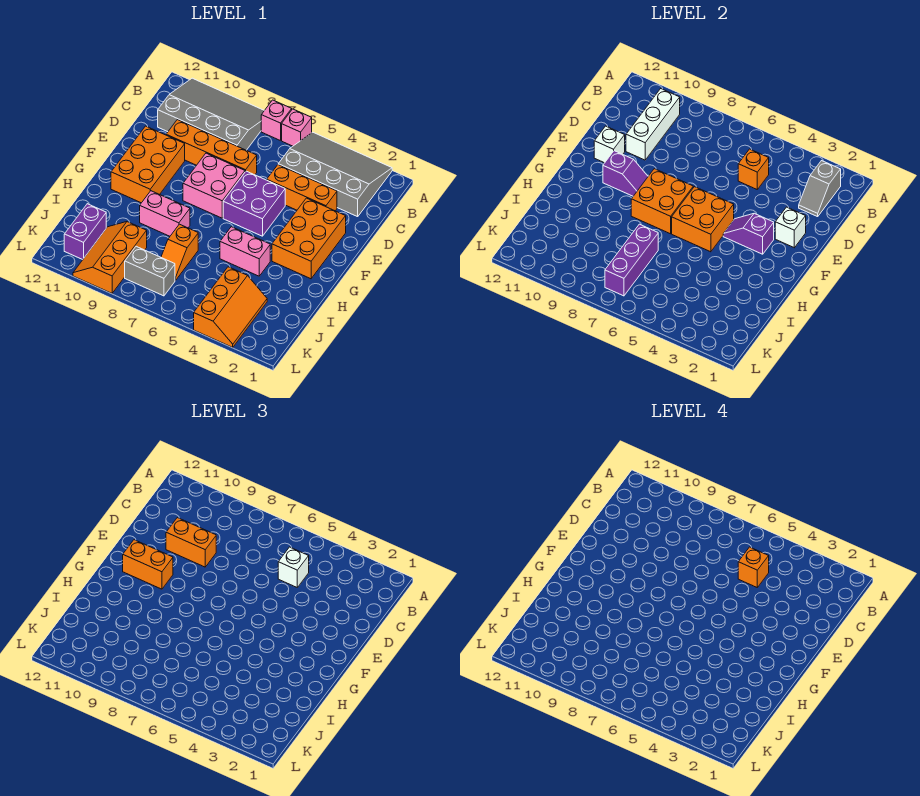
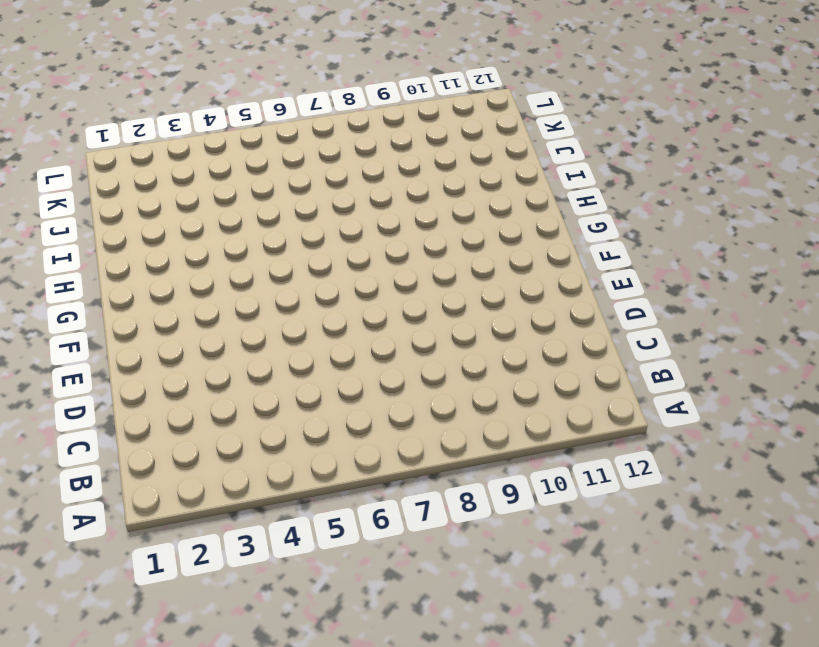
none -> grey 3x4 slope [278,132,392,217]
none -> pink 1x1 brick [282,109,312,146]
none -> pink 1x1 brick [261,100,292,141]
none -> grey 3x4 slope [158,78,264,150]

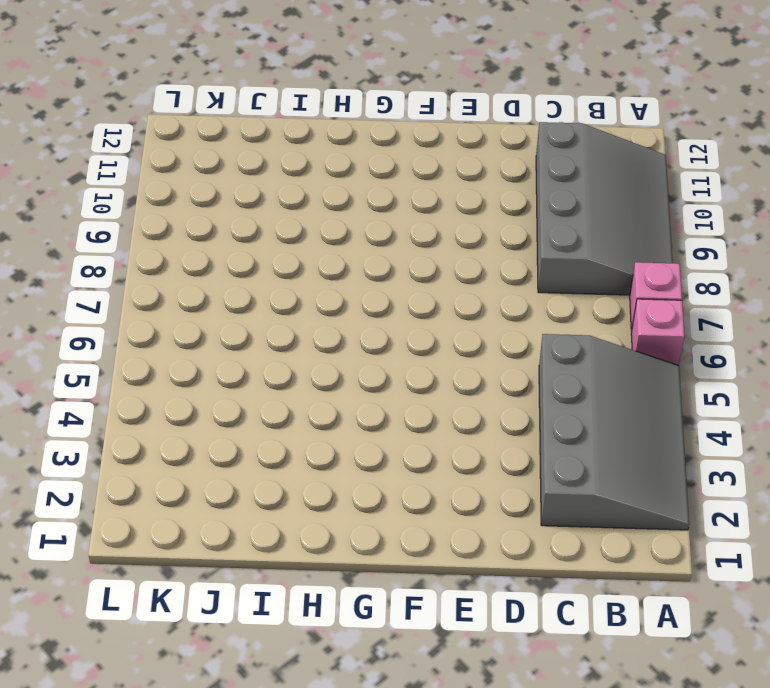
none -> orange 1x3 brick [267,165,337,211]
none -> orange 1x4 brick [166,120,257,175]
none -> orange 2x3 brick [272,198,346,279]
none -> purple 2x2 brick [223,171,285,236]

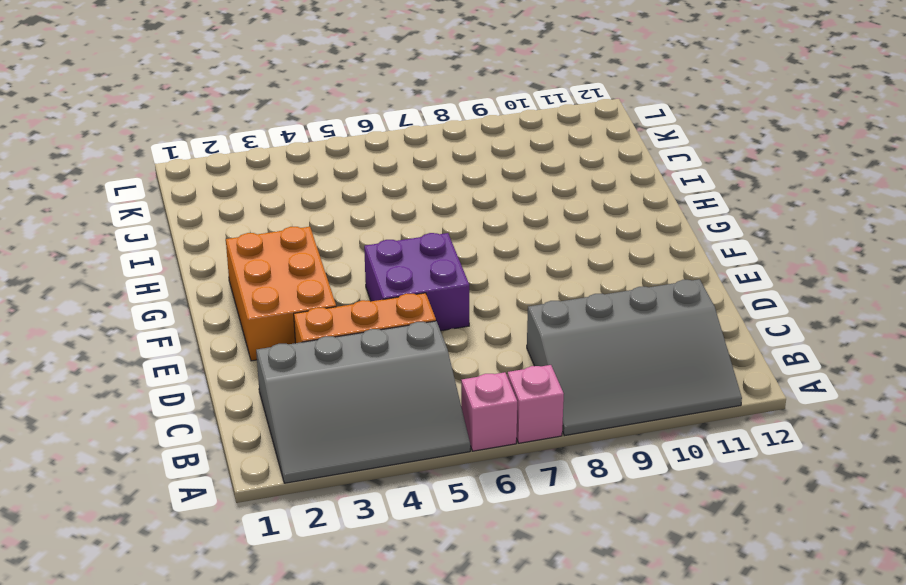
none -> orange 1x4 brick [166,120,257,175]
none -> pink 2x2 brick [183,153,245,218]
none -> orange 2x3 brick [111,126,185,203]
none -> pink 1x2 brick [220,227,270,276]

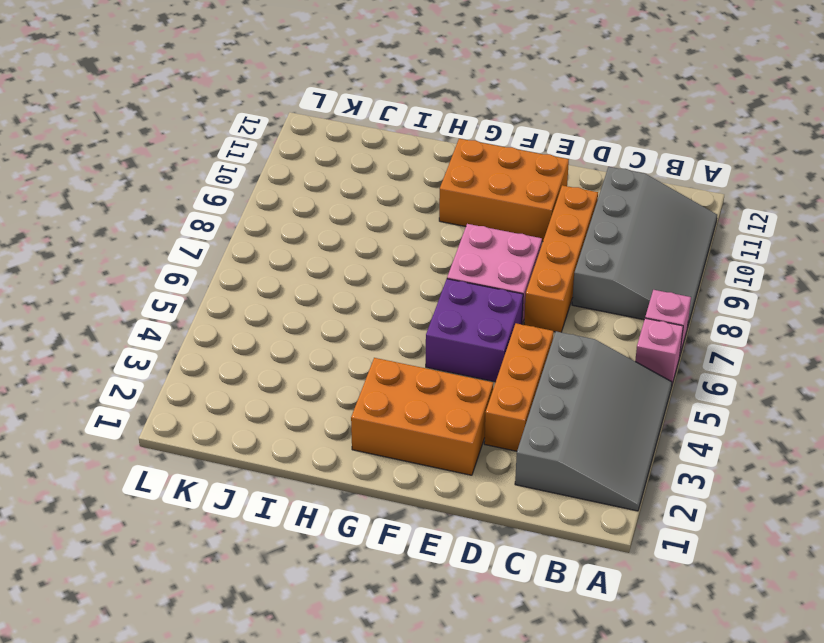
none -> pink 1x2 brick [220,227,270,276]
none -> pink 1x2 brick [140,191,190,236]
none -> orange 1x2 slope [161,224,198,280]
none -> orange 2x3 slope [194,267,267,347]

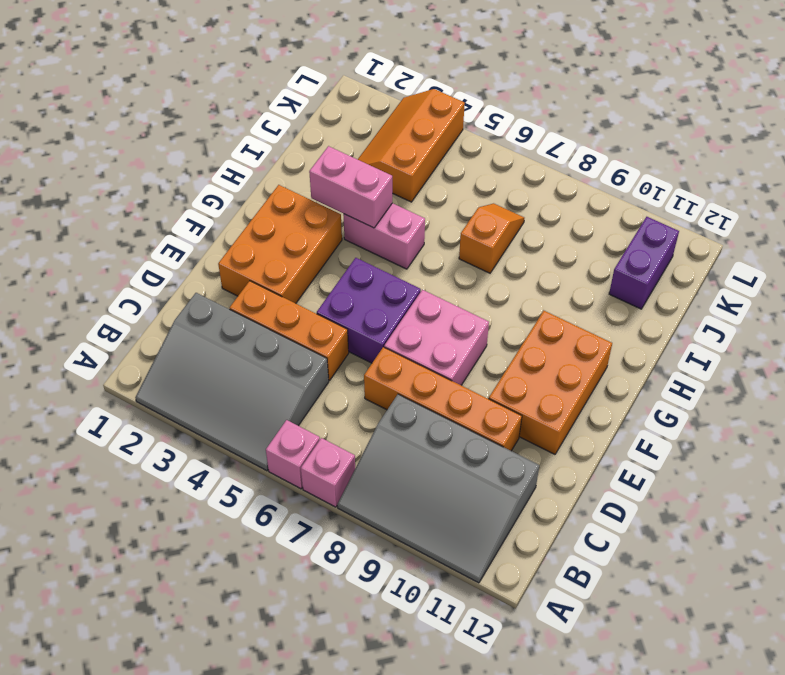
pink 1x2 brick [309,146,392,228] -> pink 1x2 brick moved to [140,191,190,236]
none -> orange 2x3 slope [73,222,147,293]
none -> grey 1x2 brick [125,246,175,296]
none -> grey 1x2 slope [799,161,841,217]
none -> white 1x3 brick [626,89,680,160]

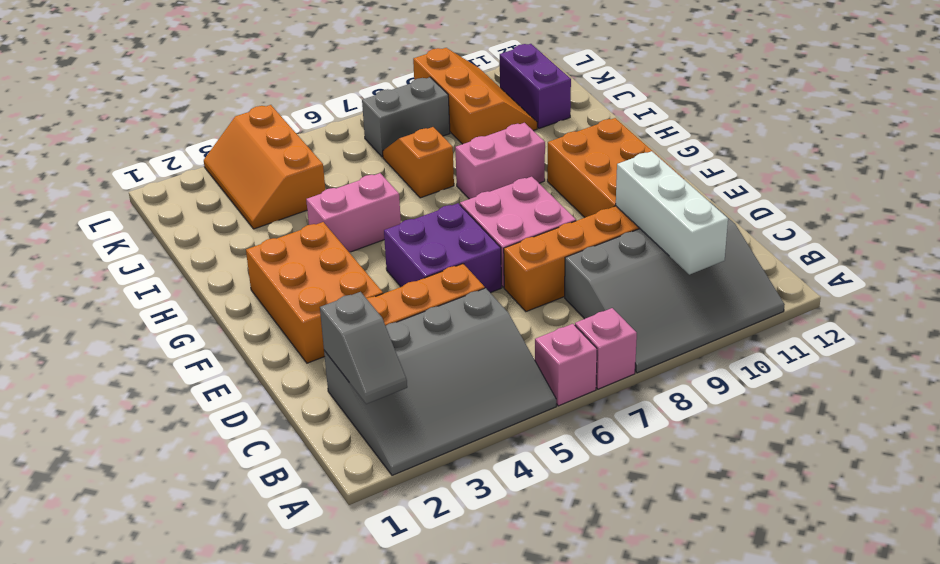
grey 1x2 slope [320,292,407,404] -> grey 1x2 slope turned to [799,161,841,217]
none -> orange 1x1 brick [738,149,769,189]
none -> white 1x1 brick [775,207,806,248]
none -> white 1x1 brick [594,126,625,163]
none -> purple 1x2 slope [723,213,774,254]

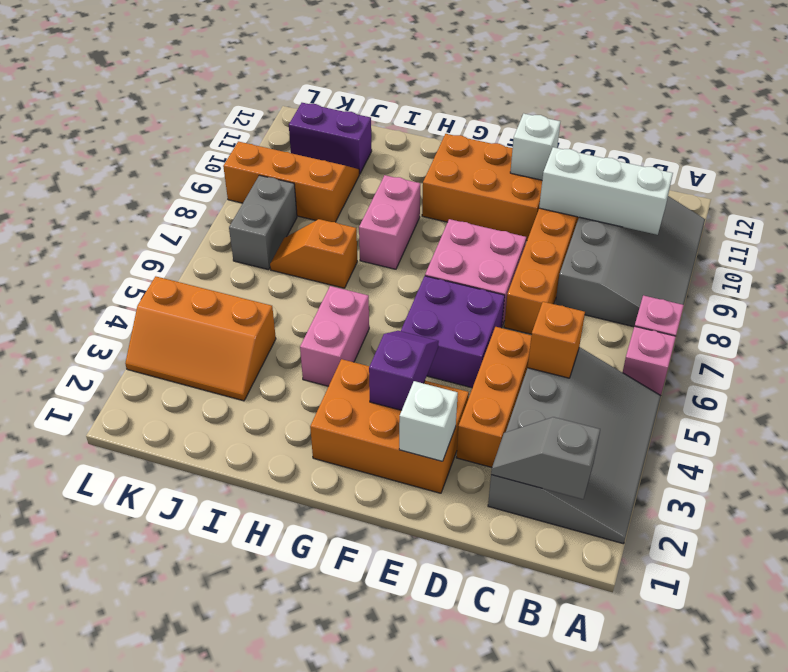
none -> orange 2x2 brick [672,187,734,252]
none -> orange 2x2 brick [631,169,693,234]
none -> purple 1x2 slope [603,151,648,196]
none -> purple 1x3 brick [605,224,658,296]

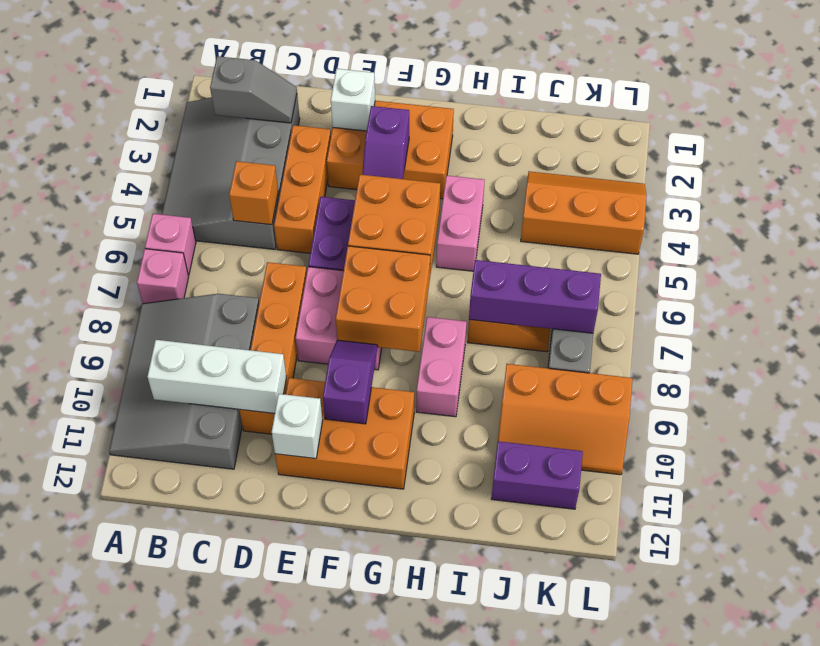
none -> white 1x1 brick [278,547,309,587]
none -> orange 1x2 brick [166,518,216,567]
none -> orange 1x2 brick [123,540,173,589]
none -> orange 1x1 brick [738,547,769,587]

